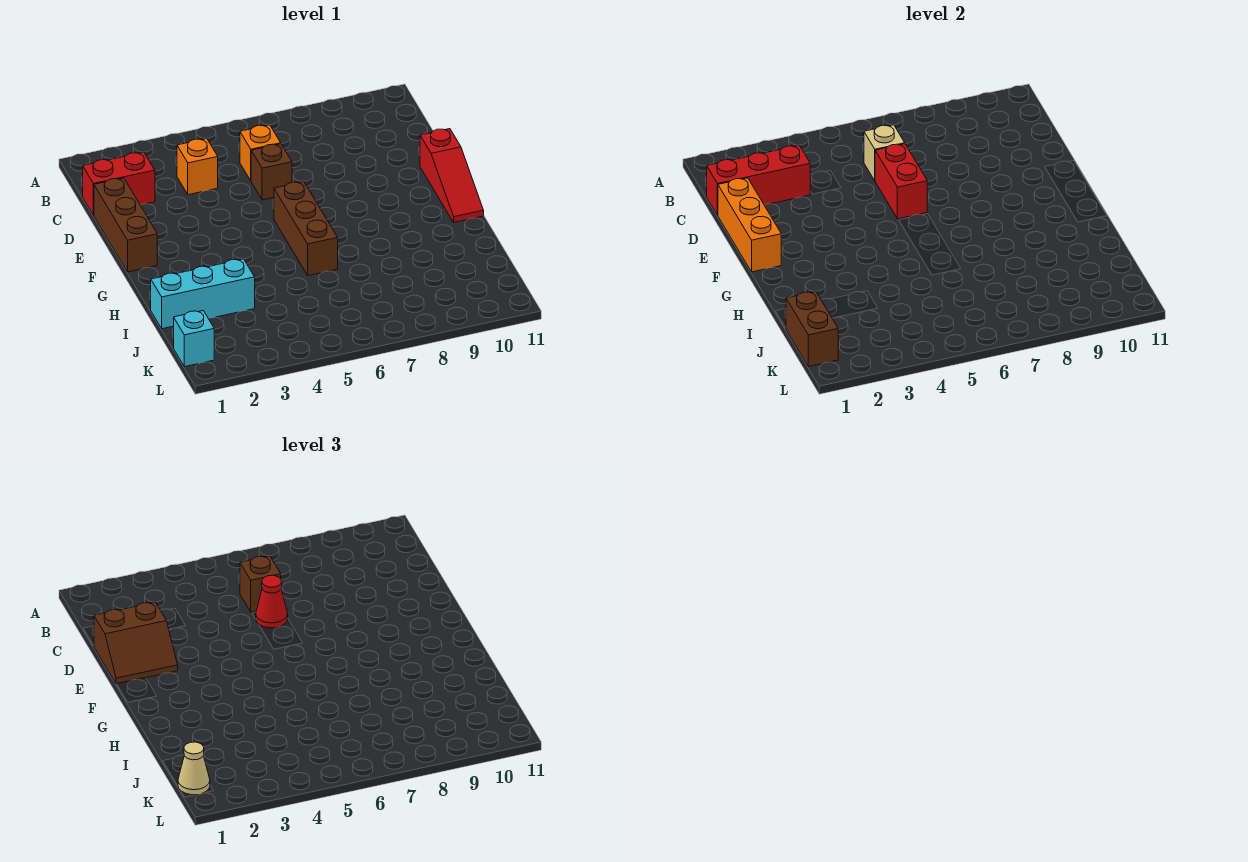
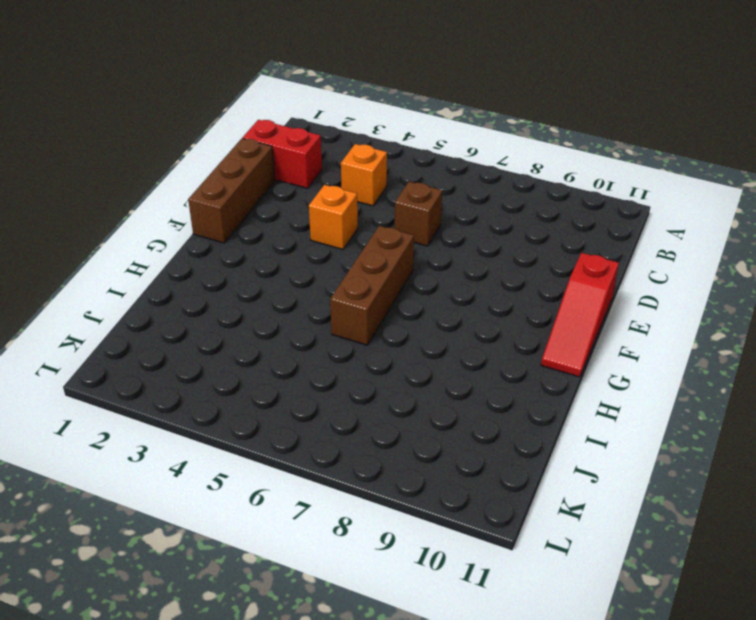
orange 1x1 brick [309,185,358,249] -> orange 1x1 brick moved to [240,125,281,180]
none -> cyan 1x3 brick [151,259,255,329]
none -> cyan 1x1 brick [174,311,214,367]
none -> red 1x3 brick [707,145,810,215]

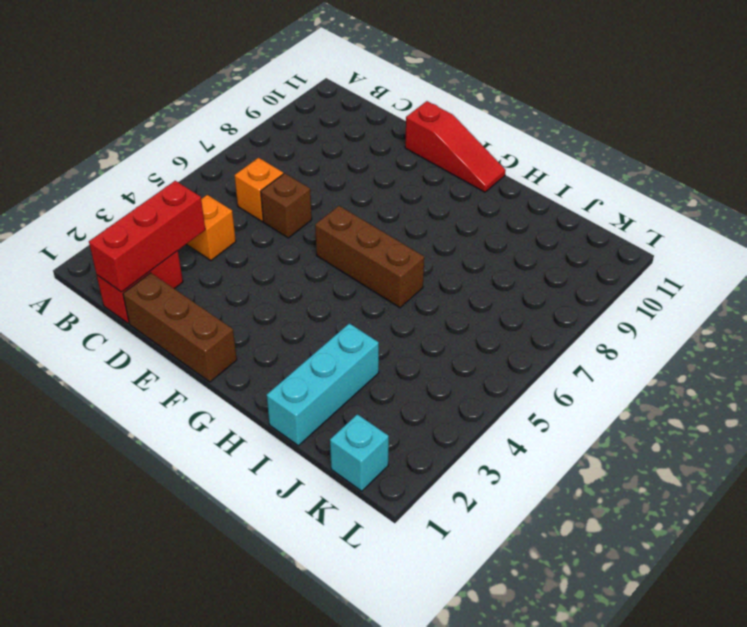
none -> tan 1x1 brick [864,125,905,180]
none -> orange 1x3 brick [718,178,781,272]
none -> red 1x2 brick [875,144,927,219]

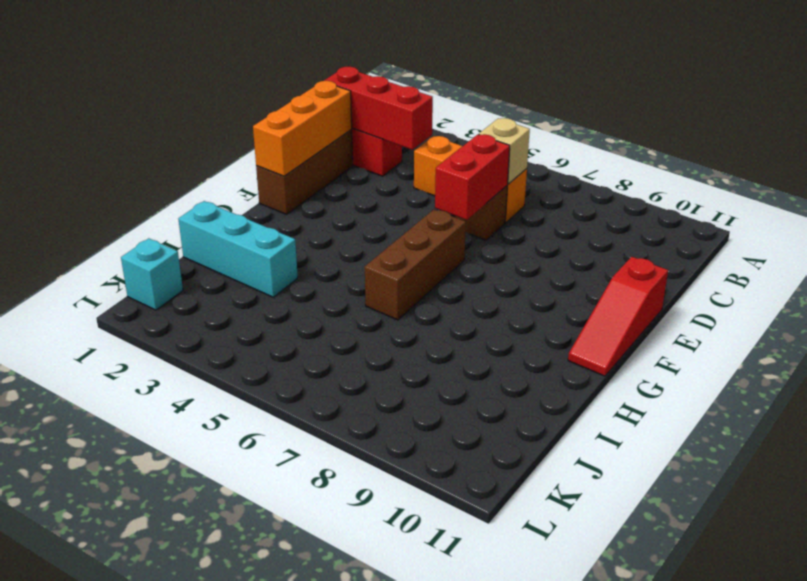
none -> brown 1x2 brick [786,292,838,367]
none -> brown 1x1 brick [240,556,281,612]
none -> brown 2x2 slope [94,602,178,684]

